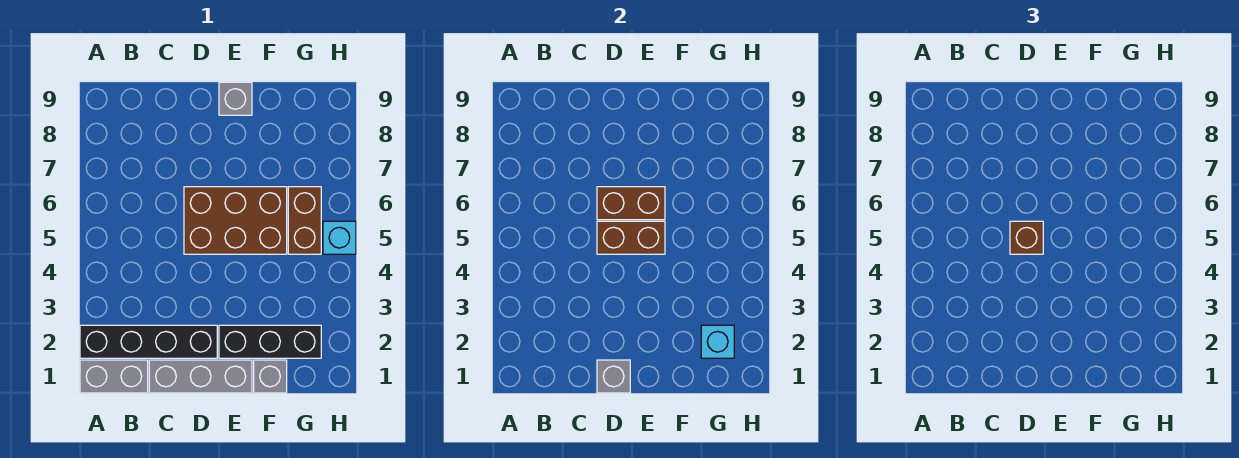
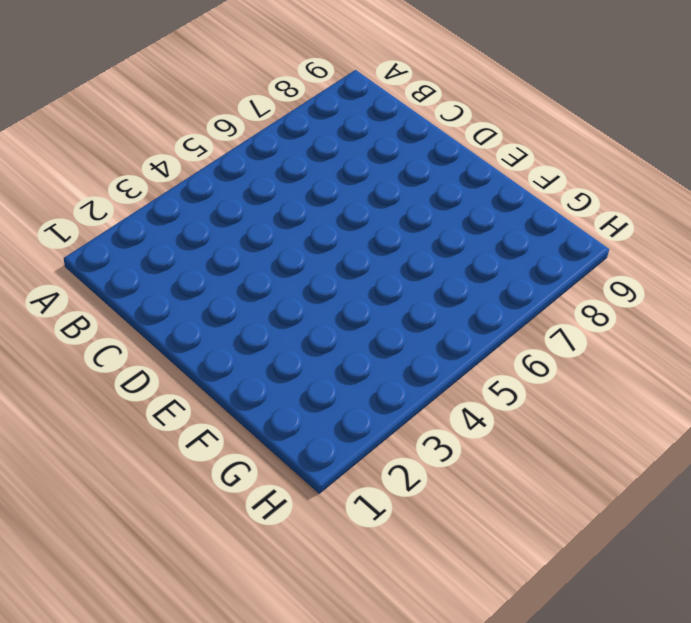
none -> grey 1x2 brick [80,360,148,393]
none -> black 1x4 brick [80,325,217,358]
none -> grey 1x3 brick [149,360,252,393]

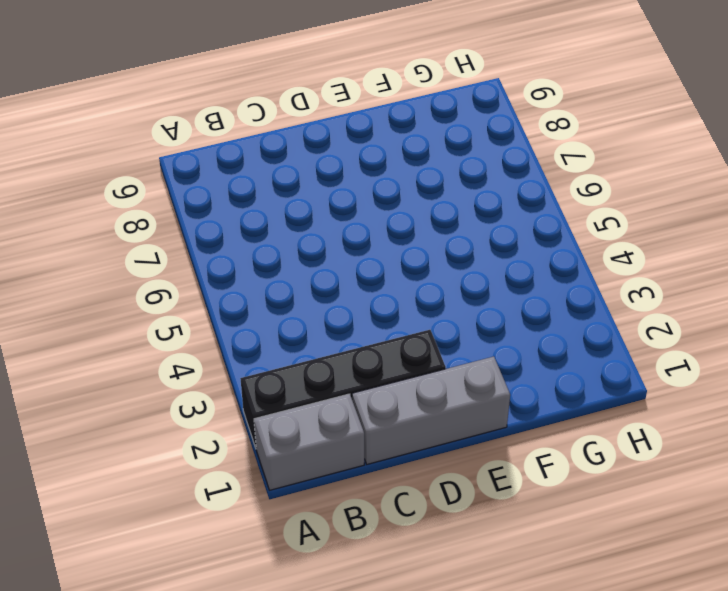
none -> brown 2x3 brick [184,187,287,254]
none -> black 1x3 brick [219,325,321,358]
none -> grey 1x1 brick [219,82,252,115]

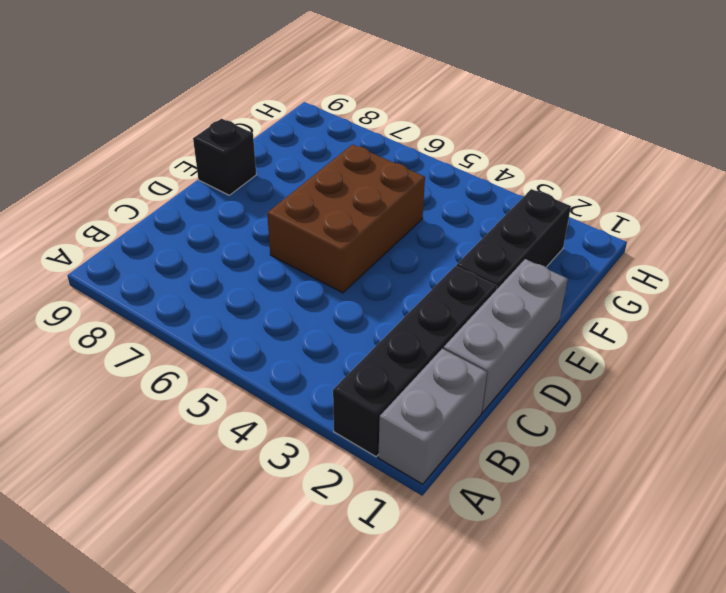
black 1x1 brick [193,119,256,195] -> grey 1x1 brick [219,82,252,115]
none -> grey 1x1 brick [254,360,287,393]
none -> brown 1x2 brick [288,187,321,254]
none -> cyan 1x1 brick [323,221,356,254]

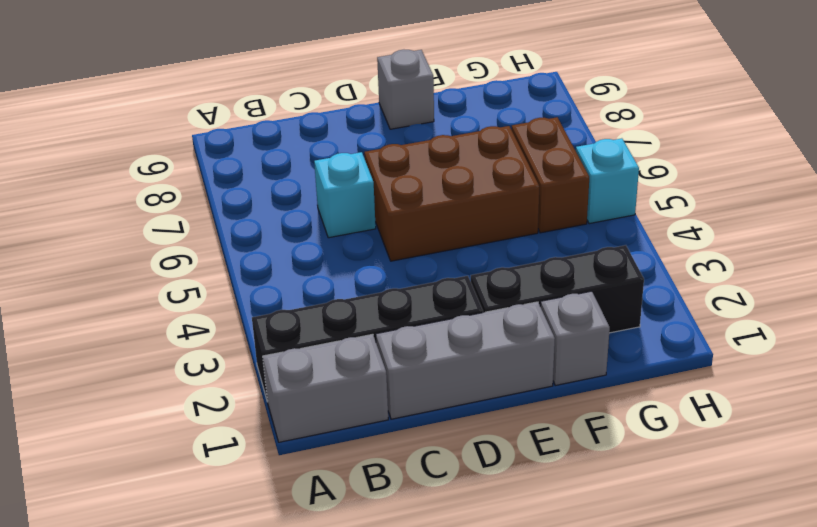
cyan 1x1 brick [314,152,376,238] -> cyan 1x1 brick moved to [701,325,734,358]
none -> grey 1x1 brick [597,360,630,393]
none -> brown 1x2 brick [597,221,665,254]
none -> brown 1x2 brick [597,187,665,220]

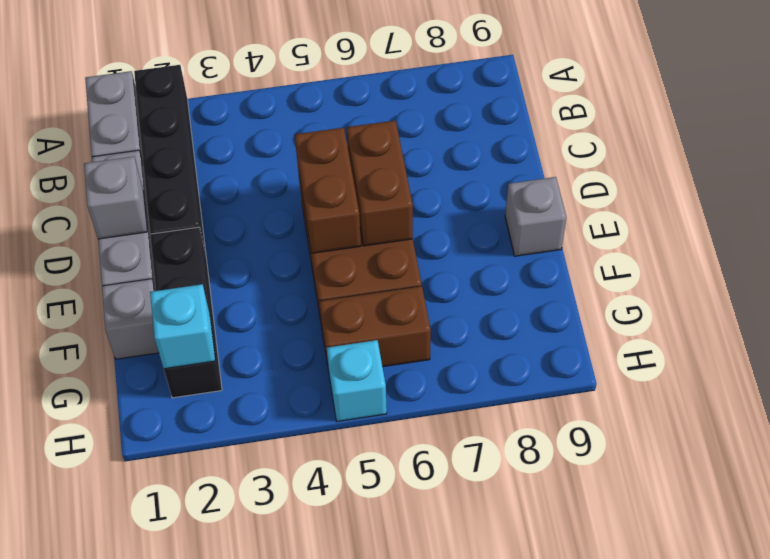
none -> brown 1x1 brick [1010,221,1043,254]

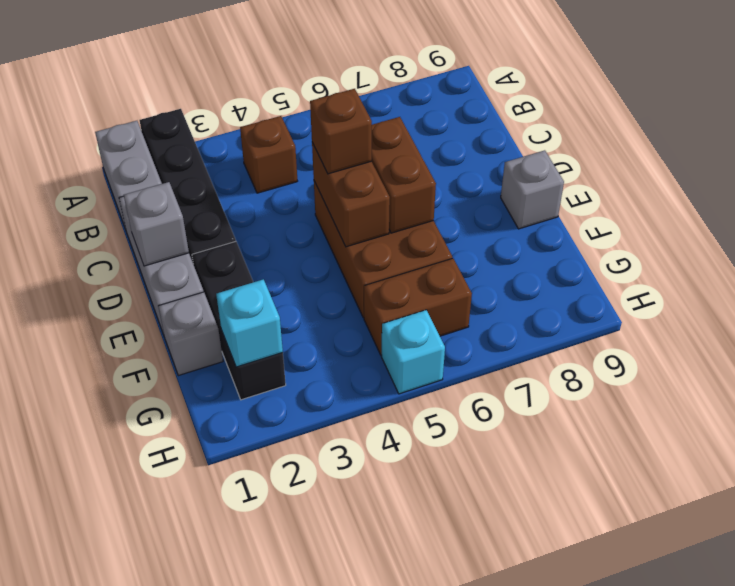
brown 1x1 brick [240,116,297,193] -> none

